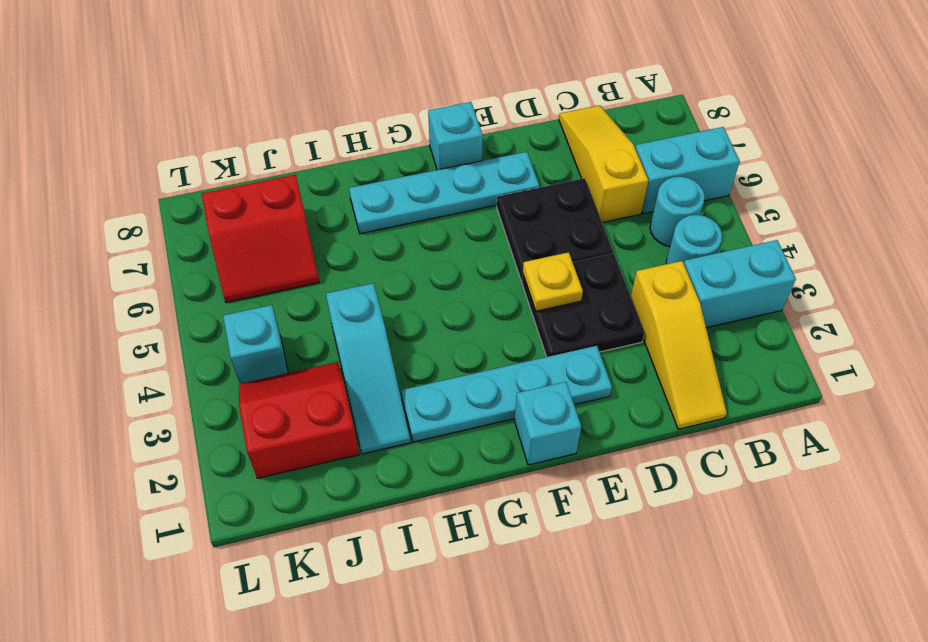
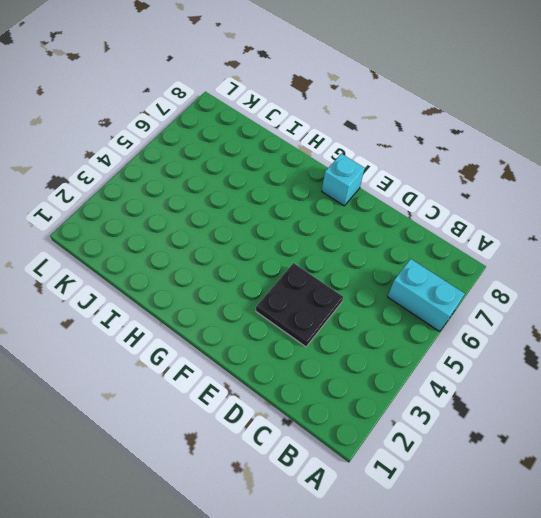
none -> cyan 1x2 brick [684,240,796,328]
none -> cyan 1x1 round brick [666,215,722,264]
none -> cyan 1x1 round brick [650,177,705,247]

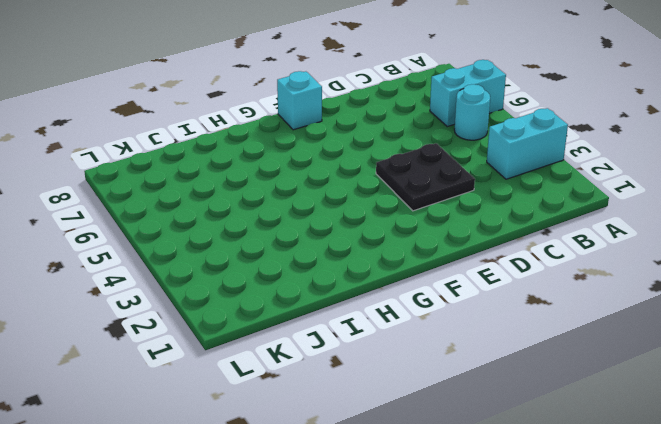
none -> cyan 1x1 round brick [666,215,722,264]
none -> yellow 1x3 slope [631,261,727,429]
none -> yellow 1x3 slope [559,105,649,223]

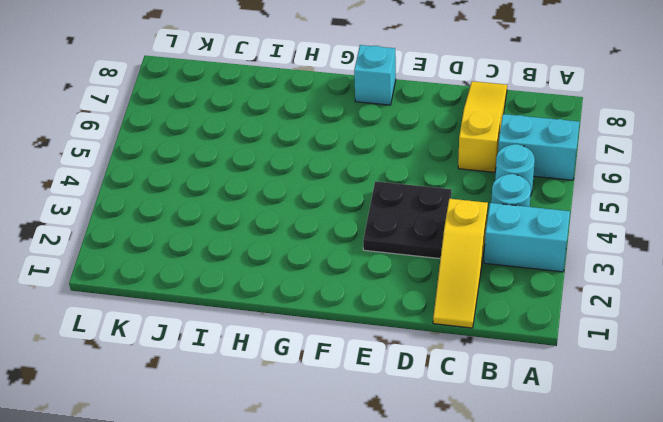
none -> black 2x2 plate [497,178,613,281]
none -> cyan 1x4 plate [401,346,612,442]
none -> cyan 1x4 plate [349,152,539,234]

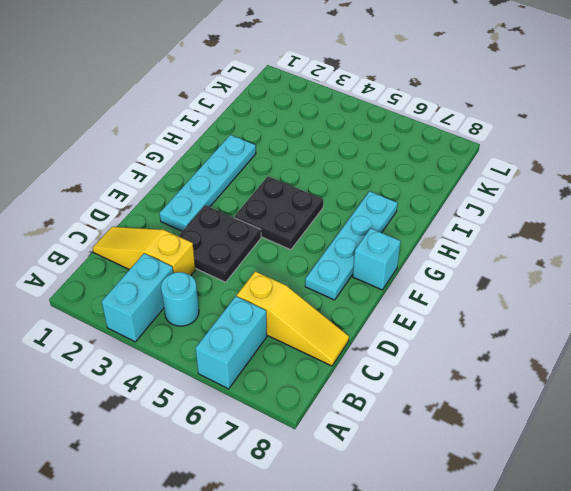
black 2x2 plate [234,176,323,250] -> black 2x2 plate moved to [497,178,613,281]
none -> cyan 1x1 round brick [650,177,705,247]
none -> cyan 1x1 brick [514,382,581,465]
none -> cyan 1x3 slope [326,283,410,454]

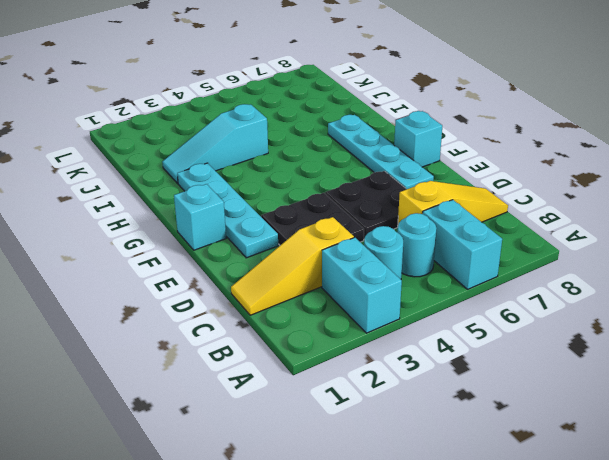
none -> red 2x2 slope [239,362,359,478]
none -> red 2x2 slope [202,174,319,303]
none -> cyan 1x1 brick [223,305,288,383]

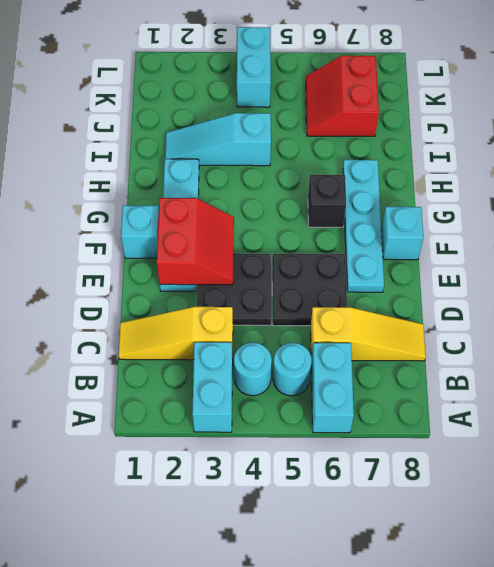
red 2x2 slope [157,198,234,285] -> red 2x2 slope moved to [239,362,359,478]
black 1x1 brick [308,175,346,227] -> none
cyan 1x2 brick [237,27,271,107] -> cyan 1x1 brick [223,305,288,383]
none -> yellow 1x1 plate [523,252,583,311]

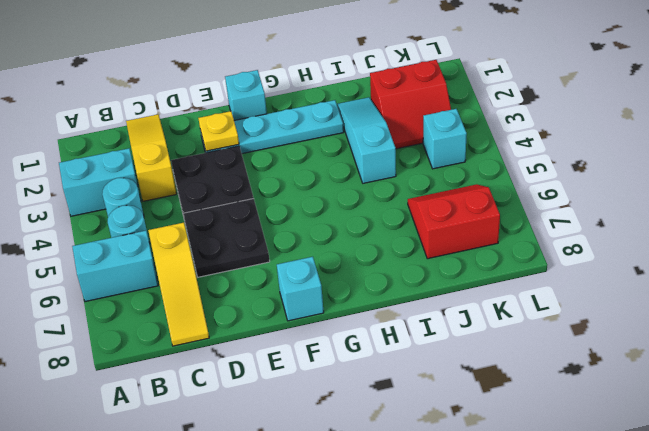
yellow 1x1 plate [198,111,239,151] -> yellow 1x1 plate moved to [523,252,583,311]
none -> cyan 1x4 plate [349,152,539,234]

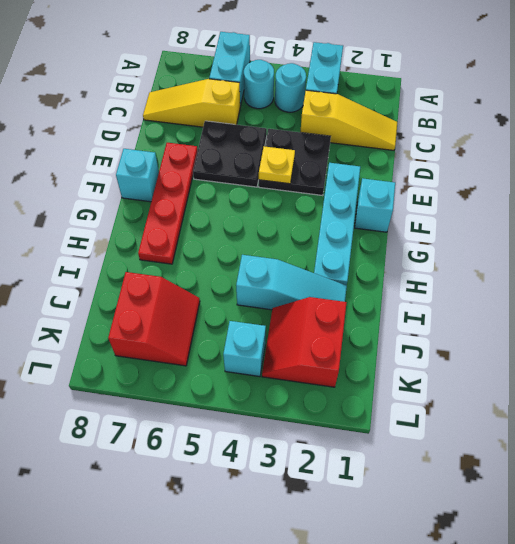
red 1x4 plate [138,143,198,264] -> cyan 1x4 plate [349,152,539,234]

